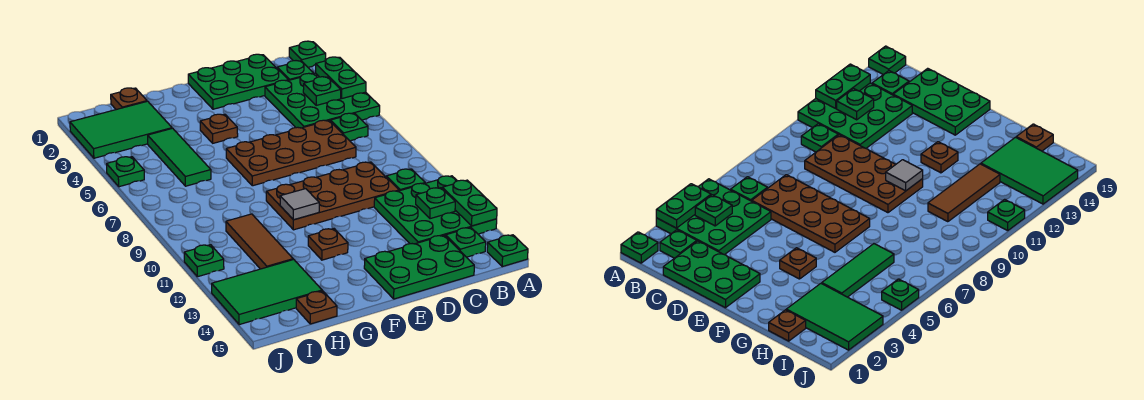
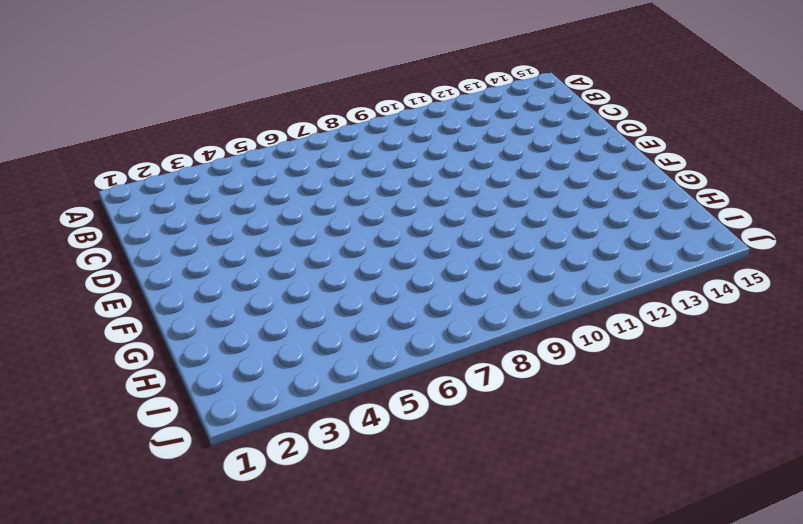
none -> green 1x1 plate [289,41,326,67]
none -> green 3x3 plate [265,73,380,128]
none -> green 3x3 plate [374,176,497,244]

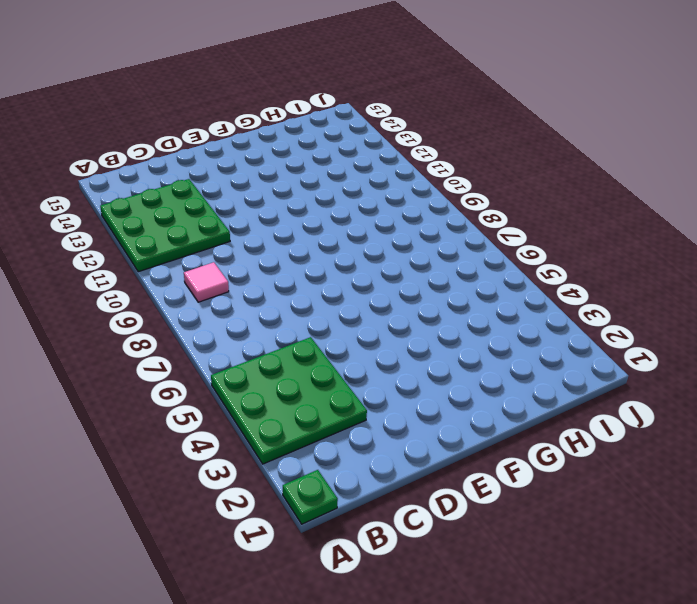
pink 1x1 tile [184,262,229,302] -> none
none -> green 1x1 plate [487,235,528,267]
none -> green 1x1 plate [277,61,314,80]
none -> green 1x1 plate [330,113,368,141]

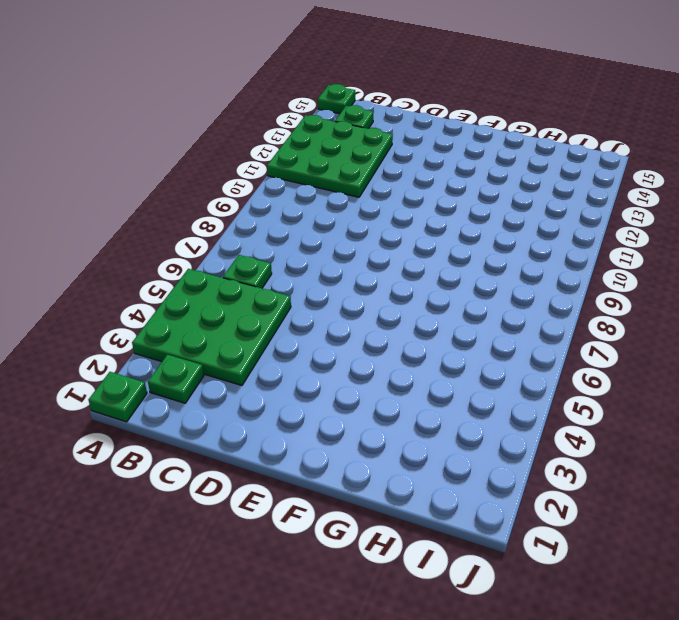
none -> green 1x1 plate [386,169,425,191]
none -> green 2x3 plate [188,54,288,109]
none -> brown 2x4 plate [226,120,356,186]

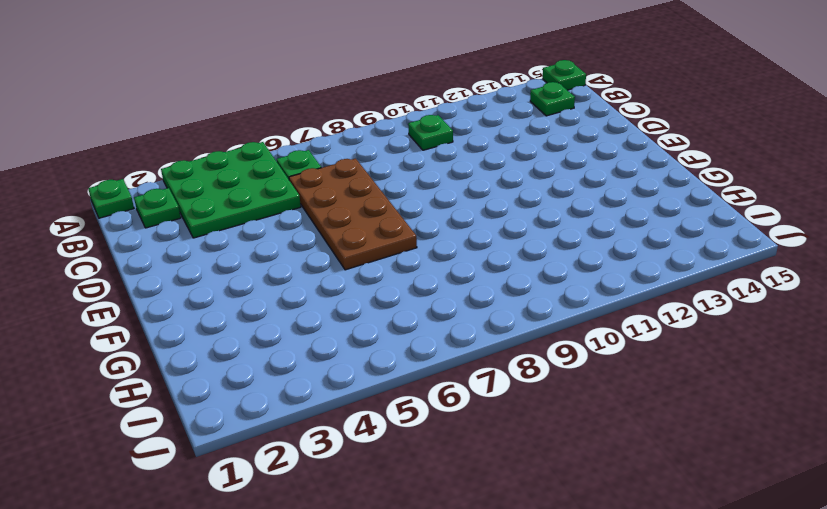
none -> green 3x3 plate [374,176,497,244]
none -> green 2x3 plate [188,54,288,109]
none -> brown 2x4 plate [266,162,399,230]

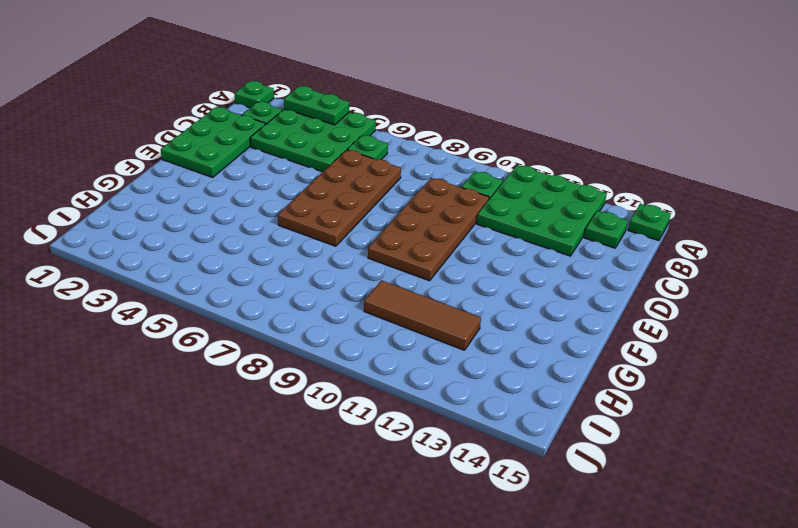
none -> green 2x3 plate [364,235,474,299]
none -> brown 1x1 plate [200,114,238,143]
none -> brown 1x1 plate [308,229,348,260]

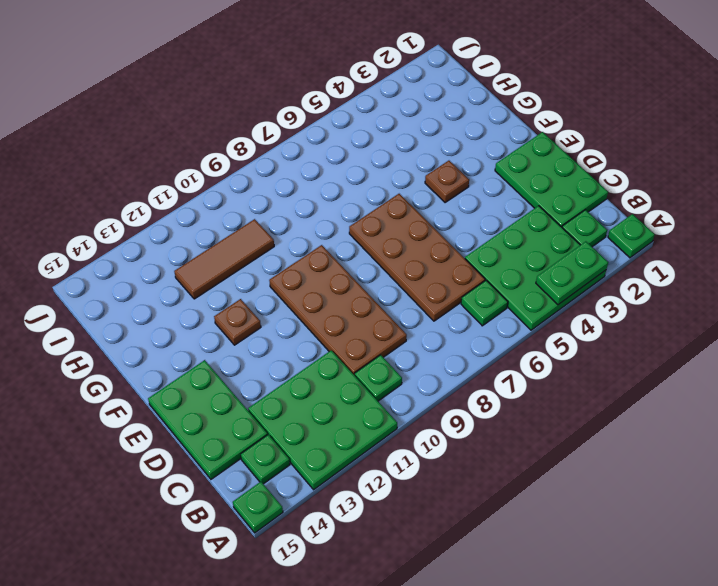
none -> brown 1x1 plate [111,88,147,110]
none -> green 2x3 tile [70,101,172,158]
none -> green 1x3 tile [148,128,211,186]

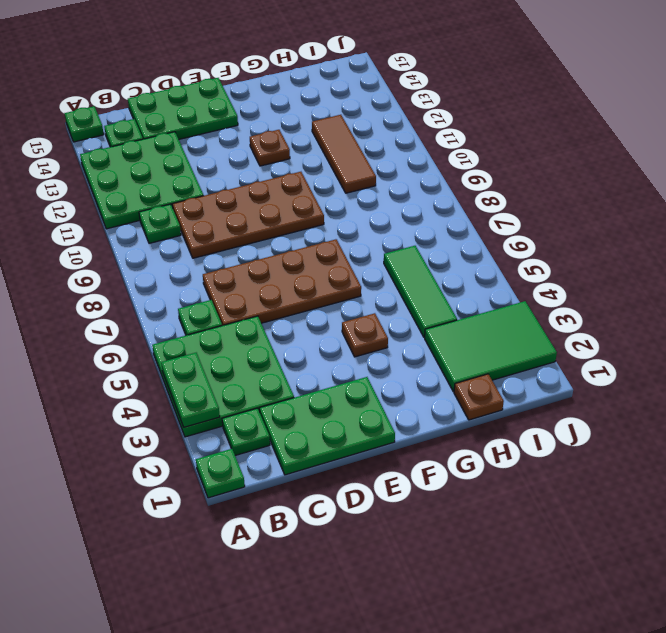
none -> green 2x3 tile [212,259,322,325]
none -> brown 1x1 plate [296,291,337,324]
none -> green 1x1 plate [107,157,144,187]

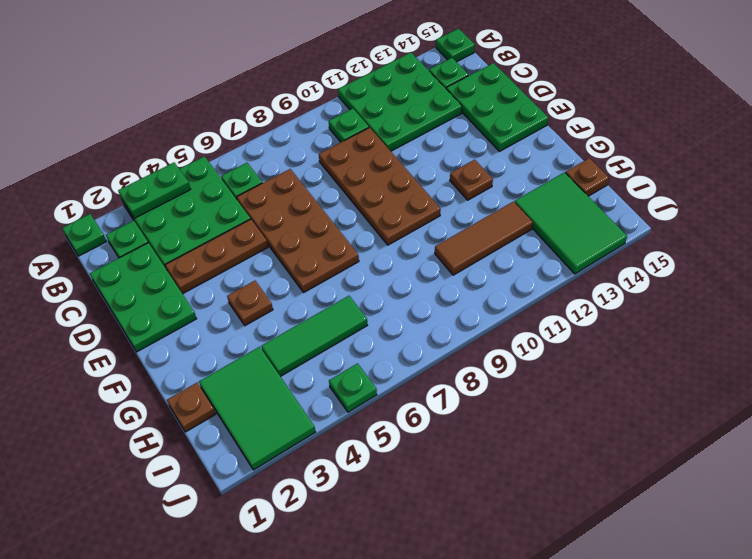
brown 1x3 plate [165,219,268,294] -> none
none -> green 1x1 plate [184,245,224,277]
none -> green 1x2 plate [442,180,497,226]
none -> green 1x1 plate [303,77,341,105]

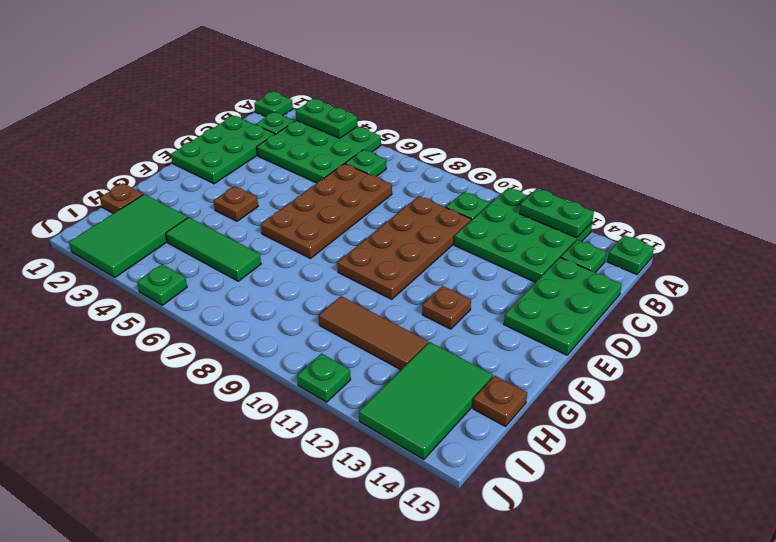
none -> green 1x1 plate [303,77,341,105]
none -> green 1x1 plate [416,188,455,219]
none -> grey 1x1 tile [280,189,319,220]

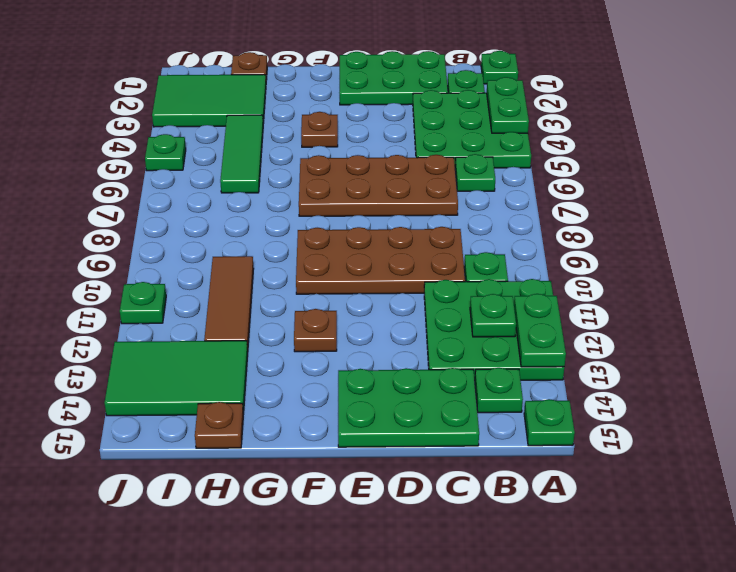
none -> green 1x1 plate [303,77,341,105]
none -> grey 1x1 tile [280,189,319,220]

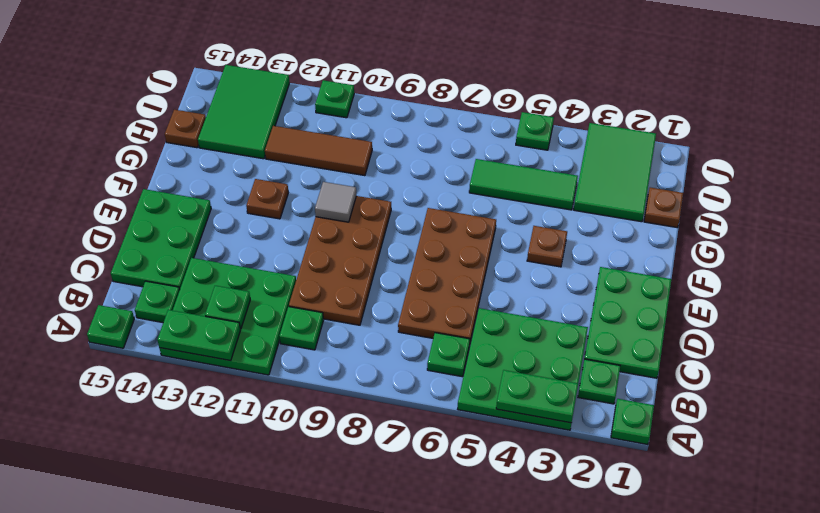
none -> green 1x1 plate [303,77,341,105]

